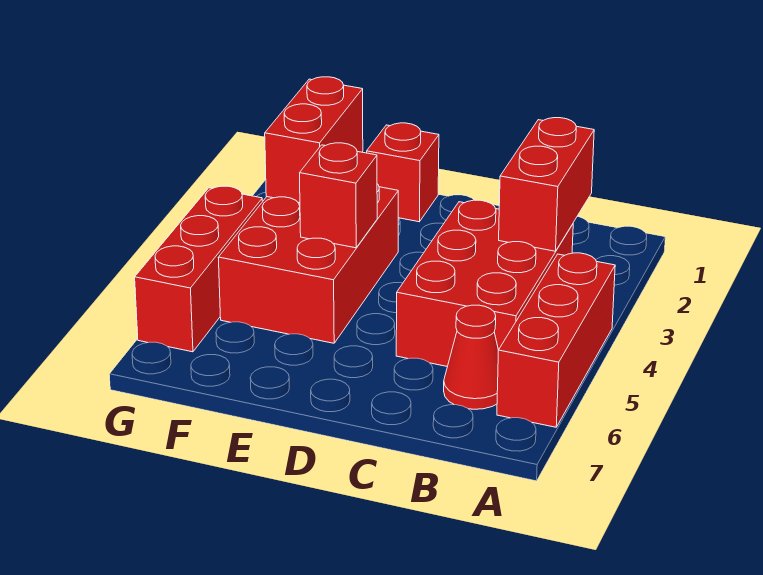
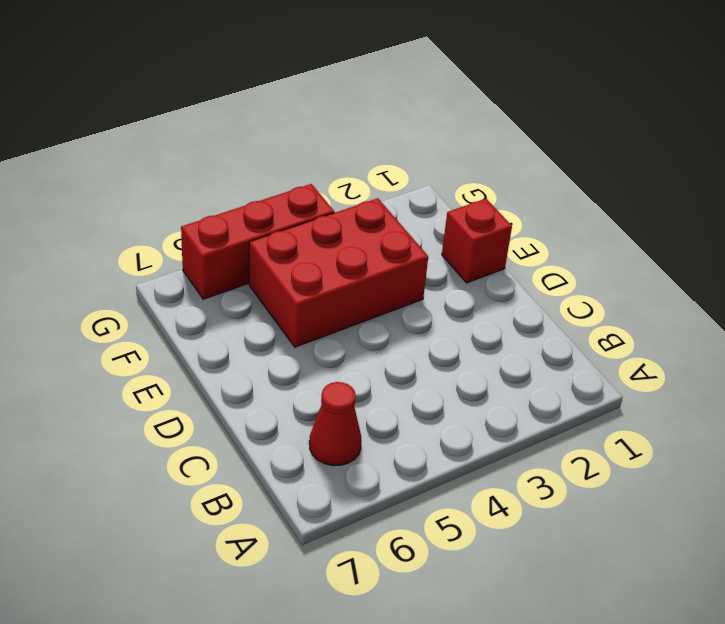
none -> red 1x3 brick [497,253,615,427]
none -> red 2x3 brick [396,200,573,367]

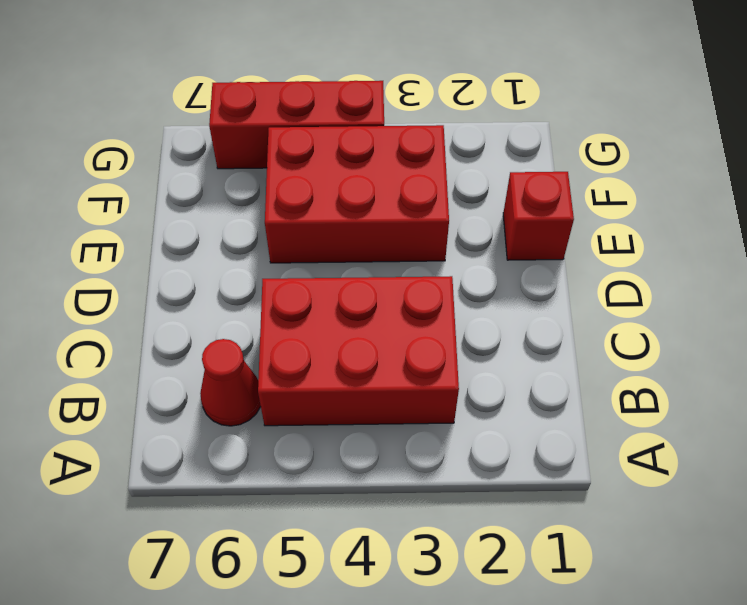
none -> red 1x3 brick [497,253,615,427]
none -> red 1x2 brick [499,118,594,251]

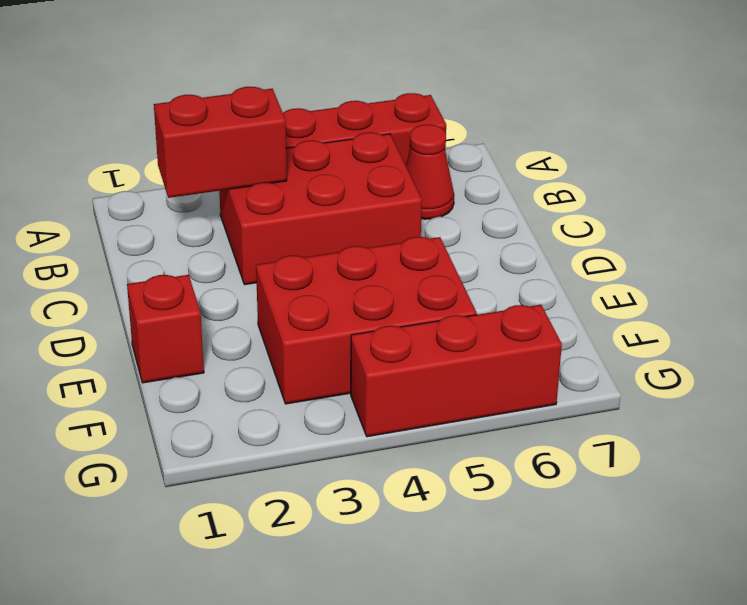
none -> red 1x1 brick [300,143,377,248]
none -> red 1x2 brick [265,77,363,203]

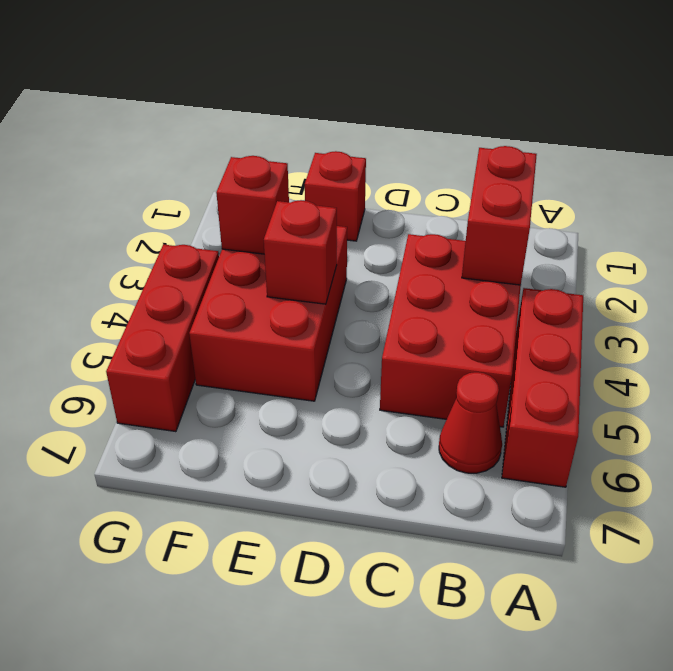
red 1x1 brick [216,156,289,254] -> red 1x2 brick [265,77,363,203]

